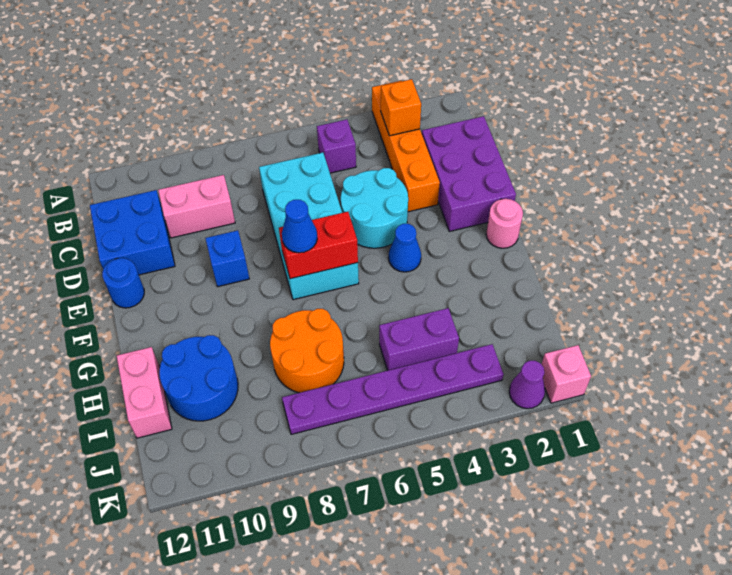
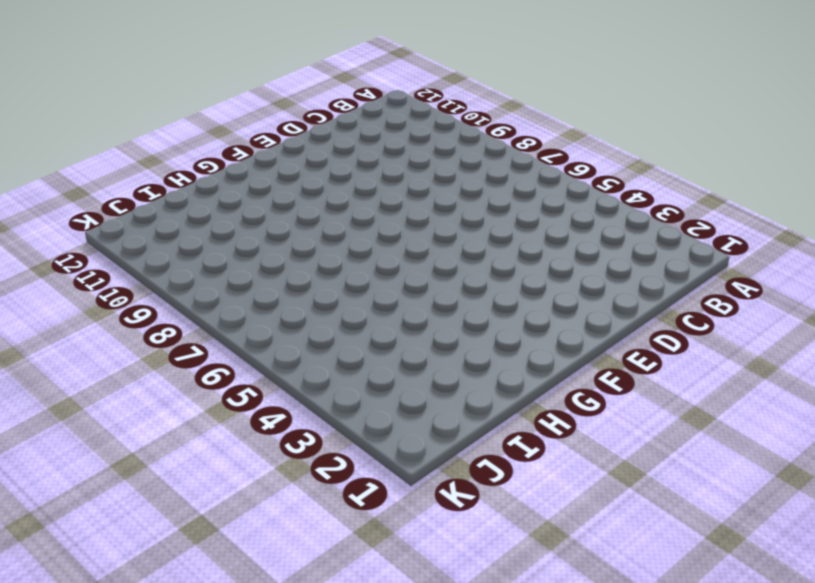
none -> orange 1x4 brick [372,81,440,212]
none -> purple 1x1 brick [317,119,356,173]
none -> purple 2x3 brick [422,116,516,231]

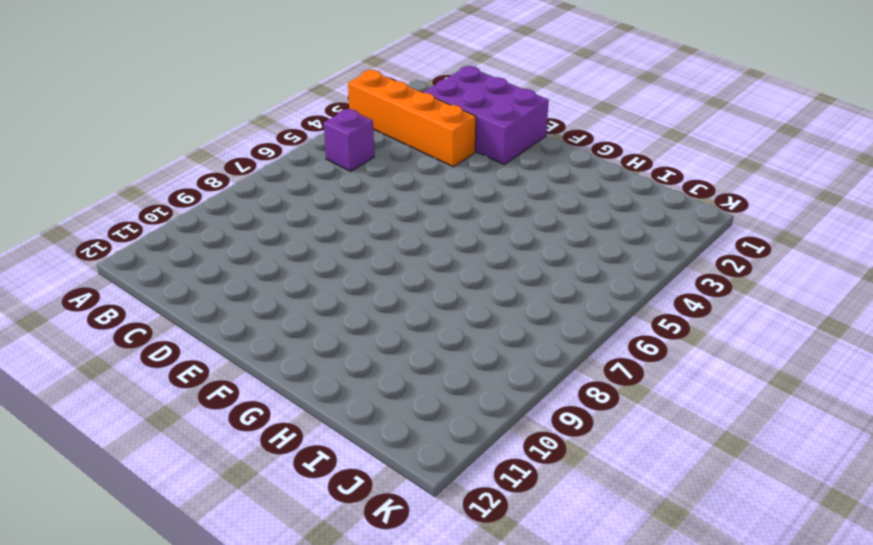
none -> cyan 2x4 brick [259,153,359,300]
none -> pink 1x2 brick [158,175,235,238]
none -> blue 2x2 brick [90,190,175,275]

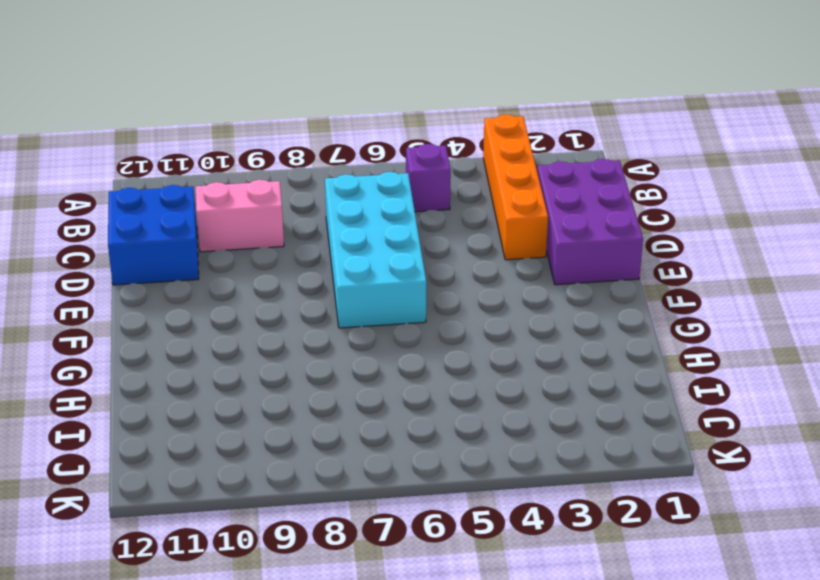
none -> cyan 2x2 round brick [341,168,408,248]
none -> blue 1x1 brick [205,230,249,287]
none -> blue 1x1 round brick [102,258,144,308]

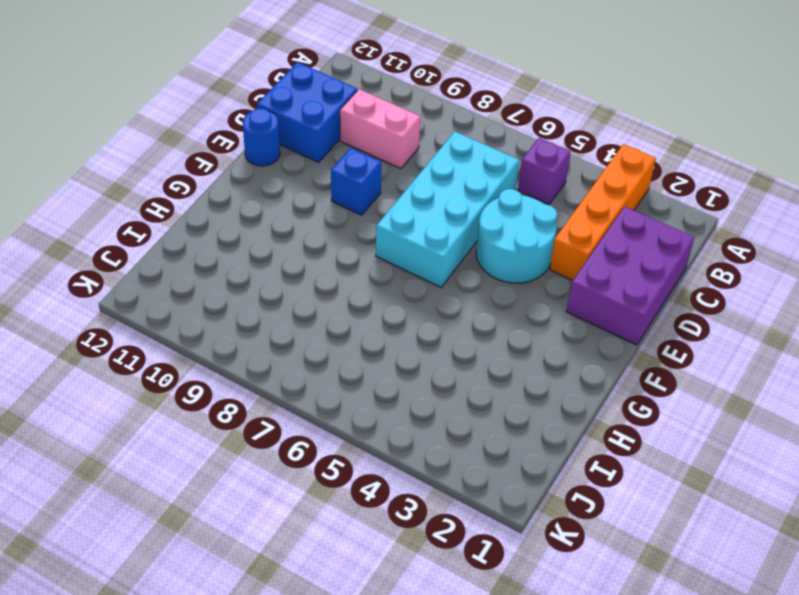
none -> pink 1x1 round brick [486,199,523,248]
none -> blue 1x1 cone [388,224,421,272]
none -> orange 2x2 round brick [270,309,344,393]

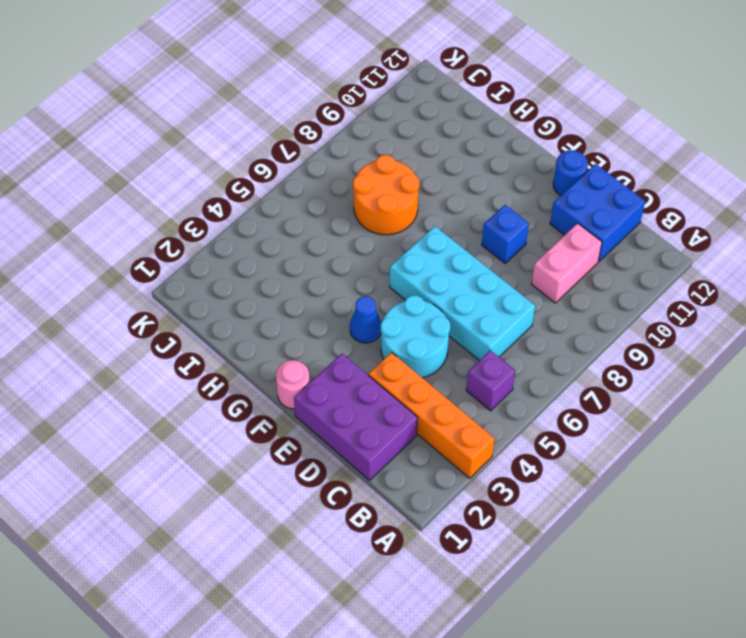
none -> blue 2x2 round brick [159,335,238,421]
none -> pink 1x2 brick [117,347,172,438]
none -> purple 1x2 brick [379,308,459,370]

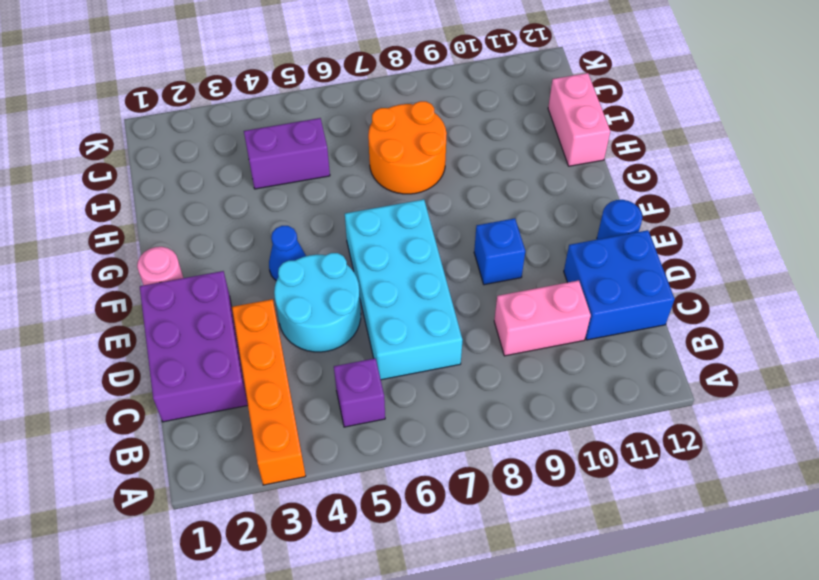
none -> blue 2x2 round brick [159,335,238,421]
none -> purple 1x6 plate [282,344,504,434]
none -> pink 1x1 brick [541,345,591,403]

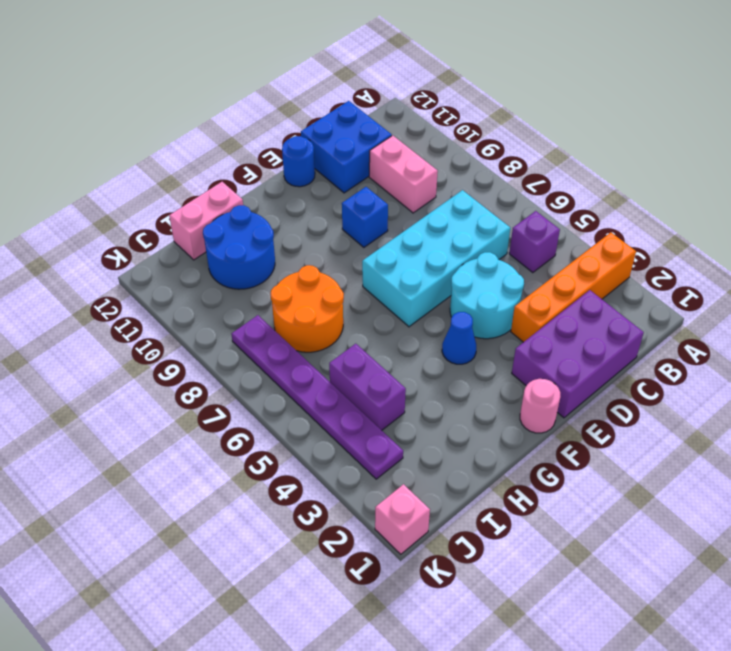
none -> purple 1x1 cone [509,361,545,409]
none -> orange 1x1 brick [381,79,421,136]
none -> red 1x2 brick [279,212,358,279]

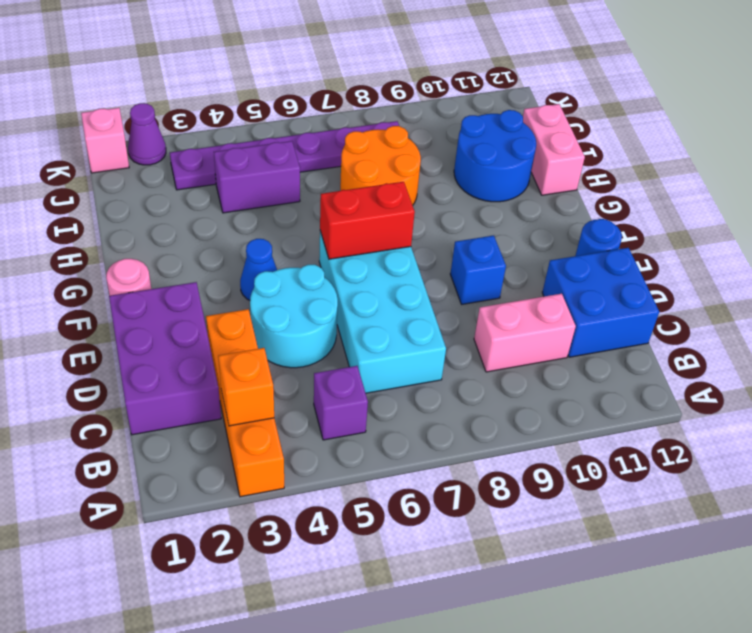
none -> blue 1x1 cone [282,200,317,253]

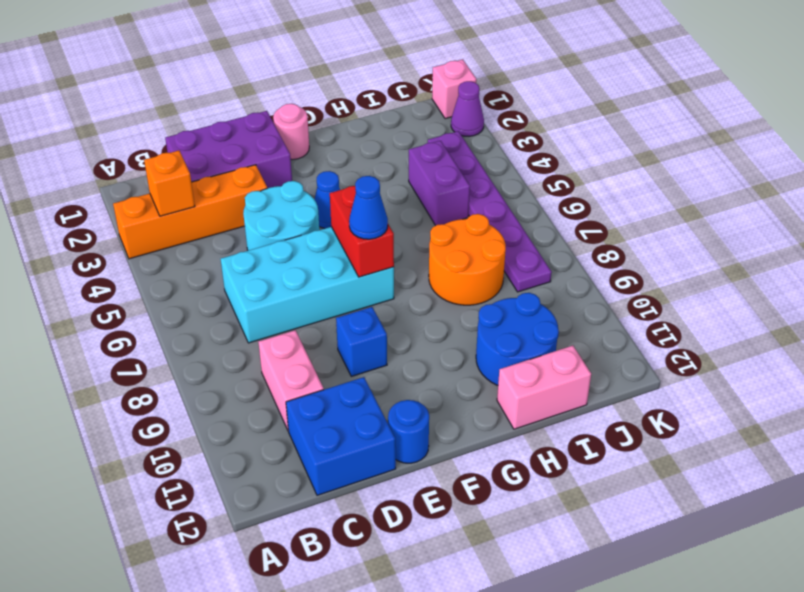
none -> purple 1x1 brick [317,119,356,173]

